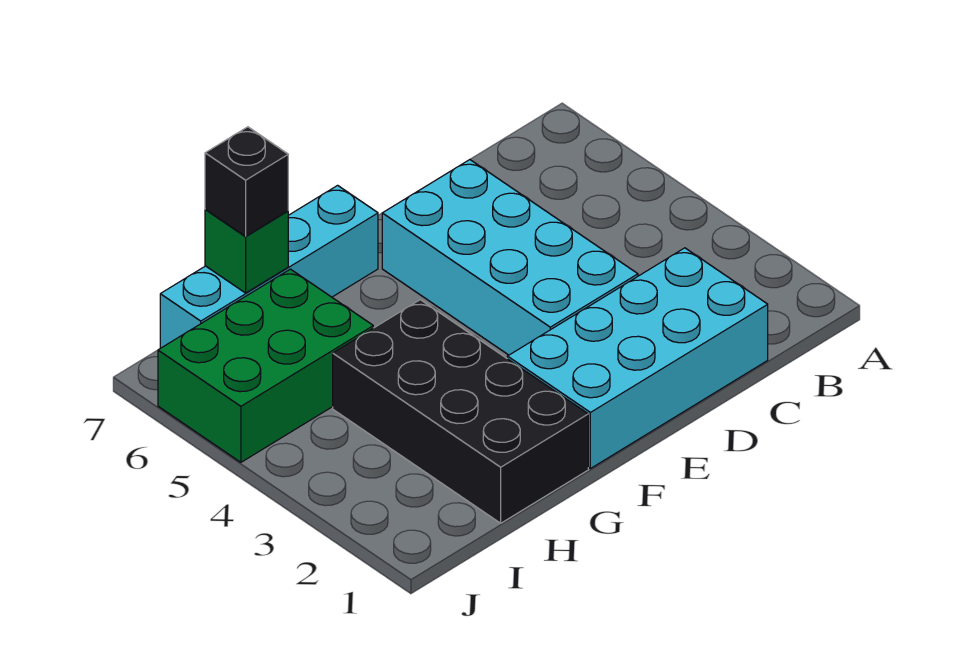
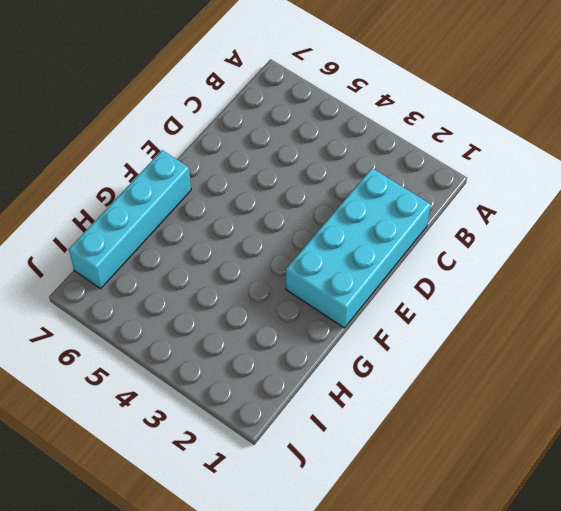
none -> cyan 2x4 brick [382,160,638,355]
none -> black 2x4 brick [333,300,588,523]

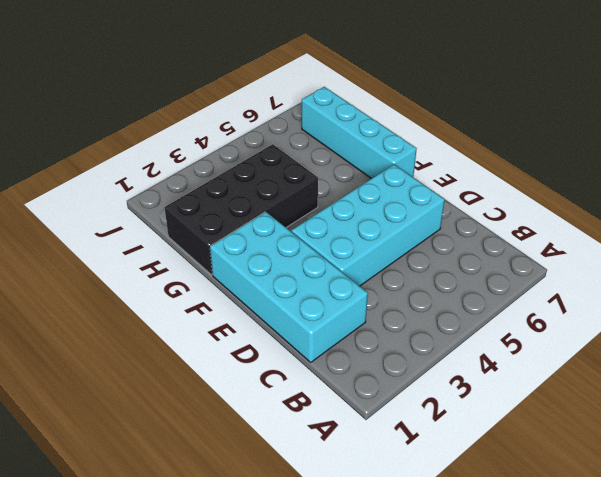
none -> green 2x3 brick [158,269,373,462]
none -> green 1x1 brick [205,209,288,293]

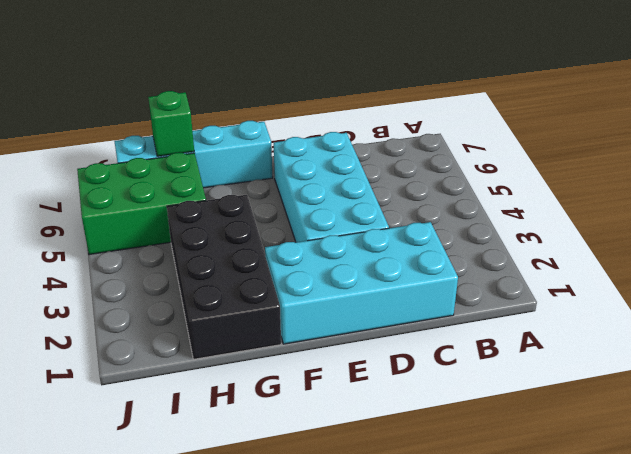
none -> black 1x1 brick [205,127,288,236]

